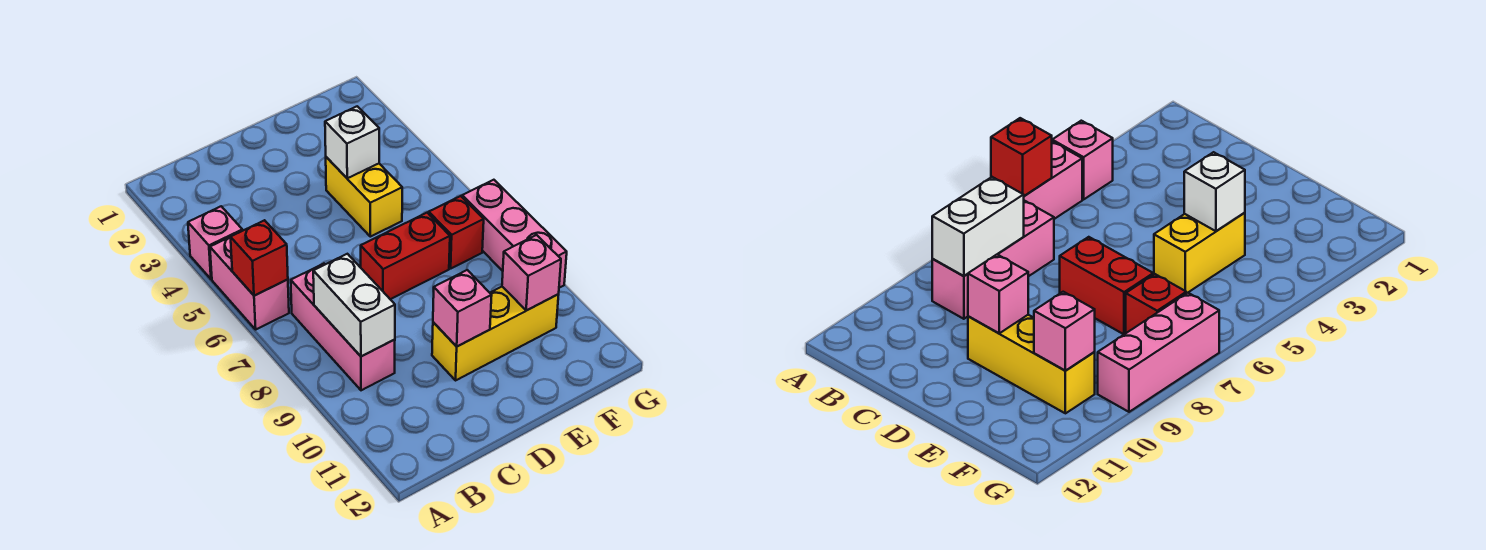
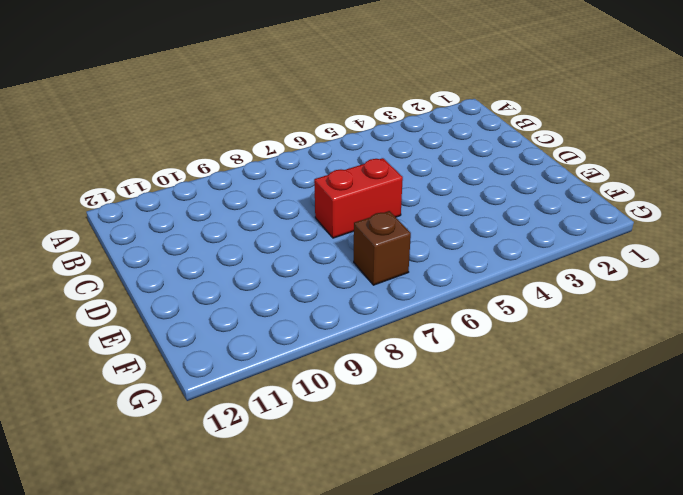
red 1x2 brick [314,158,403,238] -> red 1x2 brick turned to [361,213,450,299]
brown 1x1 brick [354,211,411,285] -> red 1x1 brick [429,196,484,268]
none -> pink 1x1 brick [188,206,242,279]
none -> pink 1x2 brick [210,237,289,329]
none -> pink 1x3 brick [291,264,395,390]

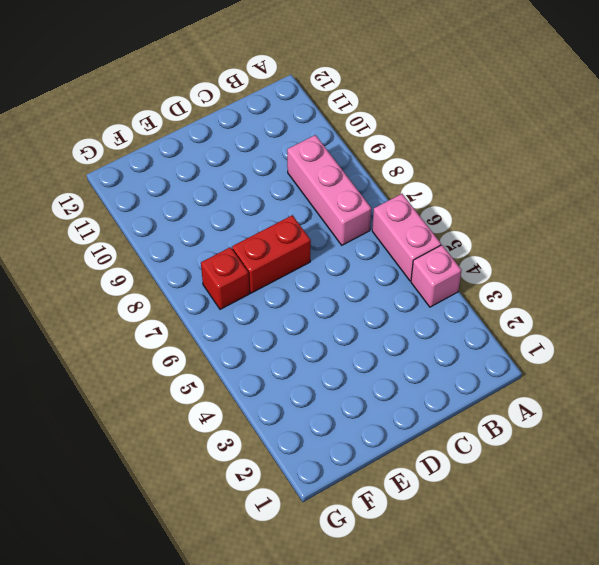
none -> yellow 1x3 brick [432,287,559,380]
none -> yellow 1x2 brick [326,157,402,237]
none -> pink 1x3 brick [462,180,567,288]

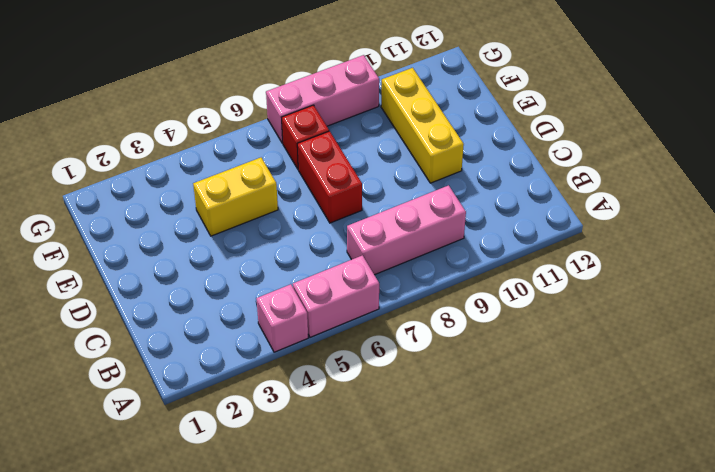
none -> red 1x1 brick [231,220,288,296]
none -> white 1x2 brick [313,254,395,356]
none -> pink 1x1 brick [433,270,492,346]

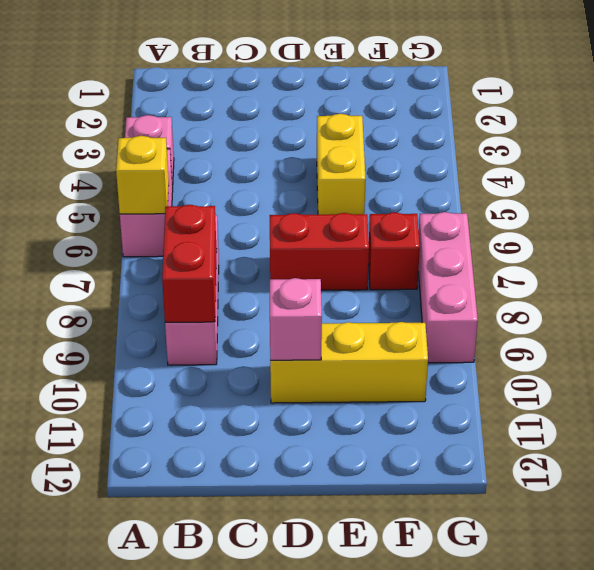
yellow 1x1 brick [116,136,169,214] -> red 1x1 brick [231,220,288,296]
red 1x2 brick [162,205,217,323] -> white 1x2 brick [313,254,395,356]
none -> white 1x1 brick [325,106,379,178]
none -> pink 1x1 brick [502,235,561,310]

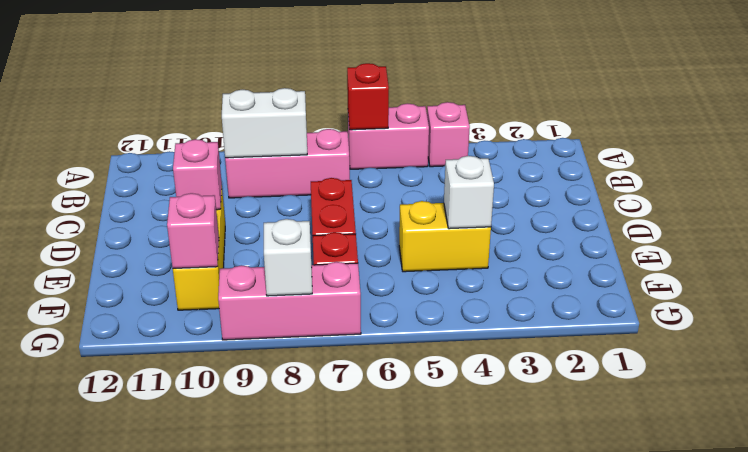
white 1x1 brick [264,219,312,296] -> none

